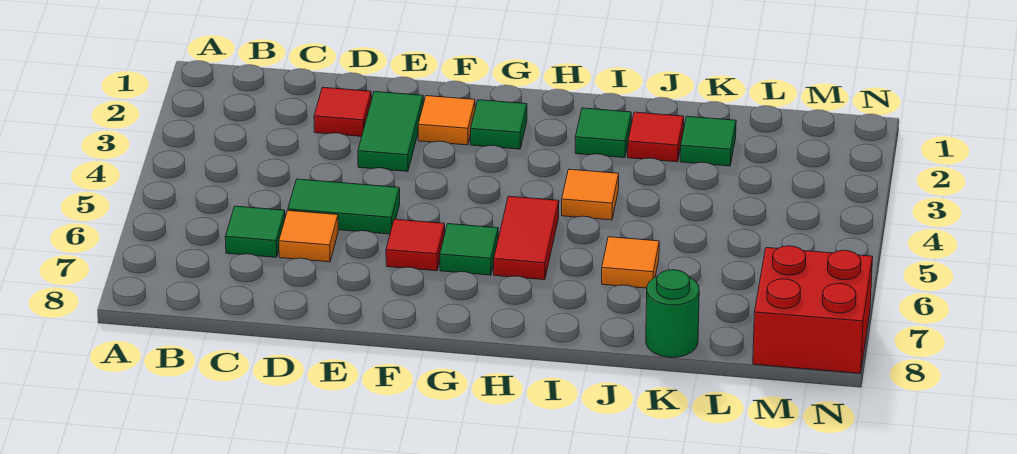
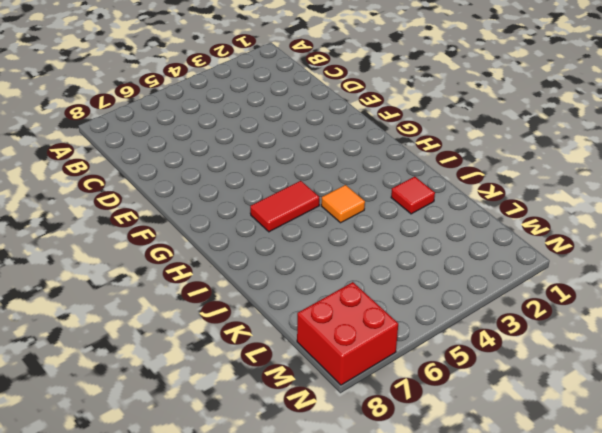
none -> green 1x1 tile [225,206,285,257]
none -> red 1x1 tile [314,87,372,136]
none -> green 1x2 tile [288,179,400,234]

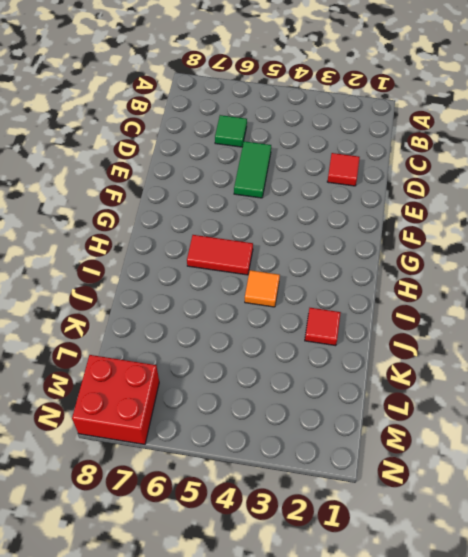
none -> orange 1x1 tile [279,211,338,262]
none -> green 1x2 tile [358,92,423,171]
none -> orange 1x1 tile [418,96,475,145]

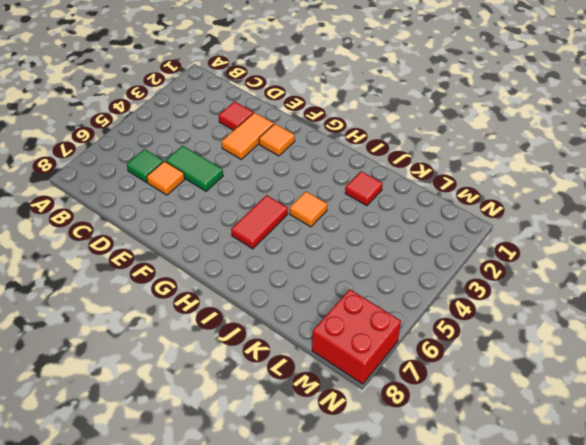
orange 1x2 tile [221,113,274,159] -> green 1x2 tile [358,92,423,171]
none -> red 1x1 tile [386,219,445,271]
none -> green 1x1 tile [471,100,527,149]
none -> green 1x1 tile [440,224,498,275]

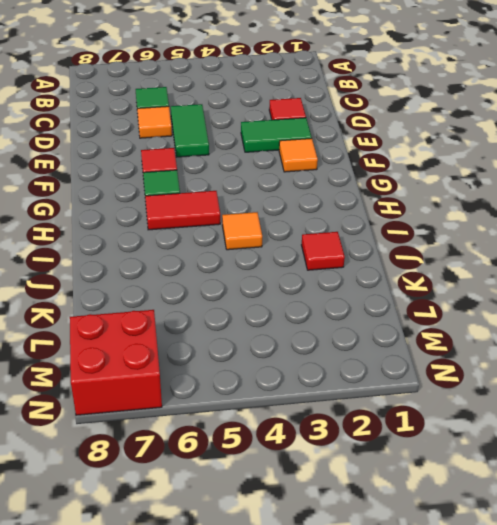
none -> green 1x1 tile [471,100,527,149]
none -> green 1x1 tile [575,108,631,158]
none -> orange 1x1 tile [602,237,659,288]

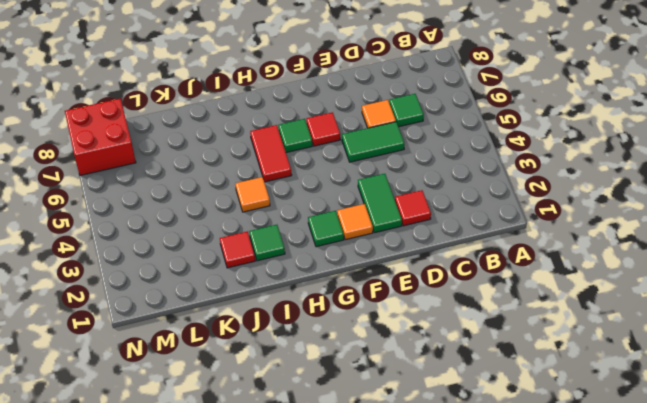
none -> orange 1x1 tile [602,237,659,288]
none -> green 1x1 tile [680,116,736,166]
none -> green 1x1 round brick [646,270,699,357]

